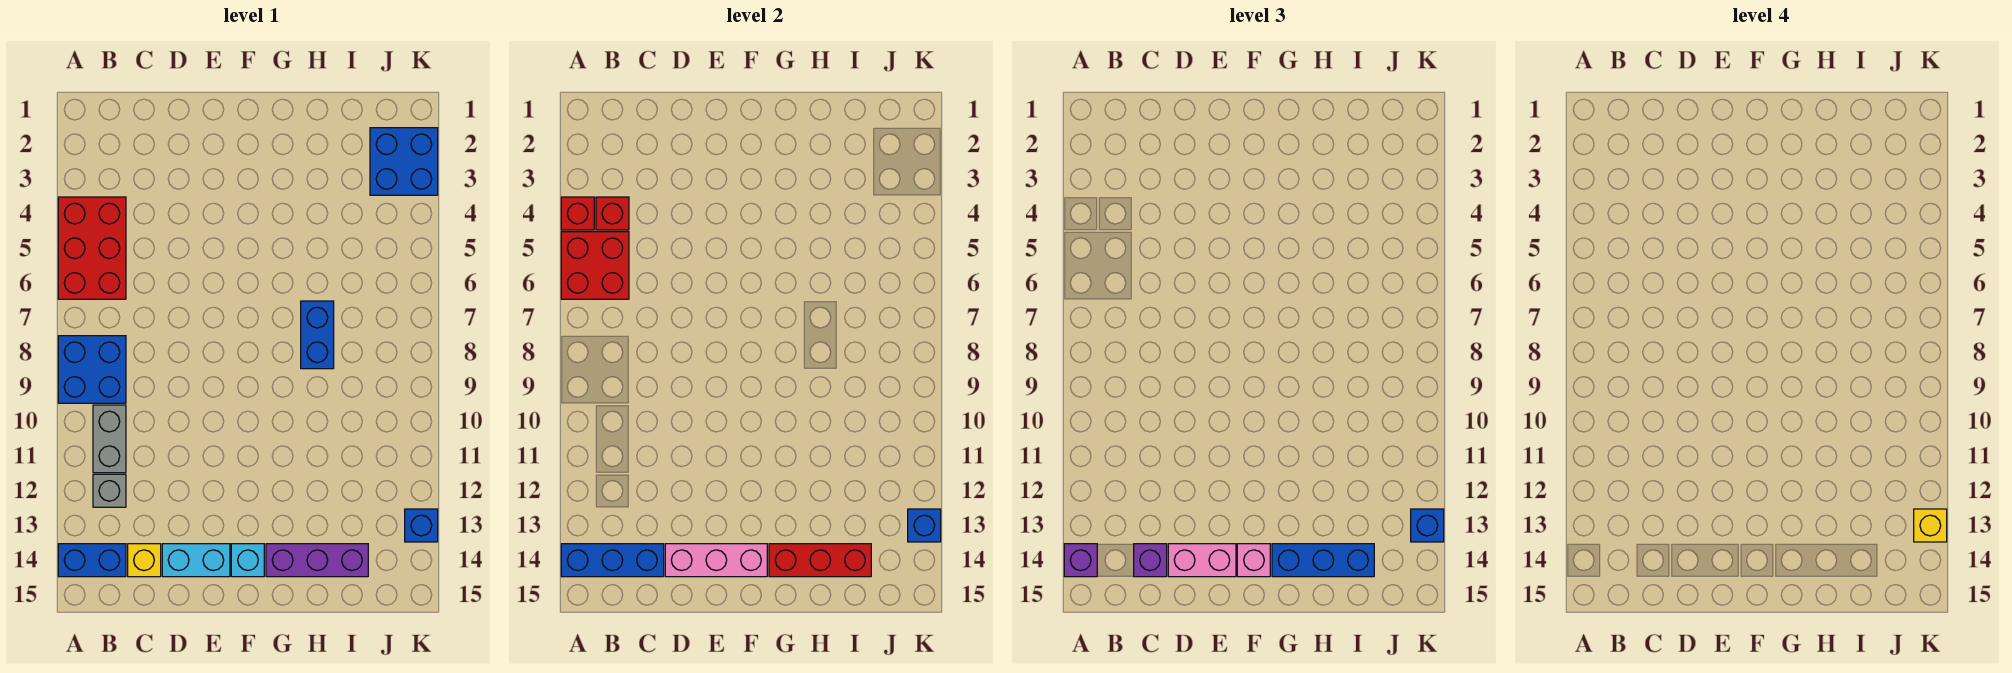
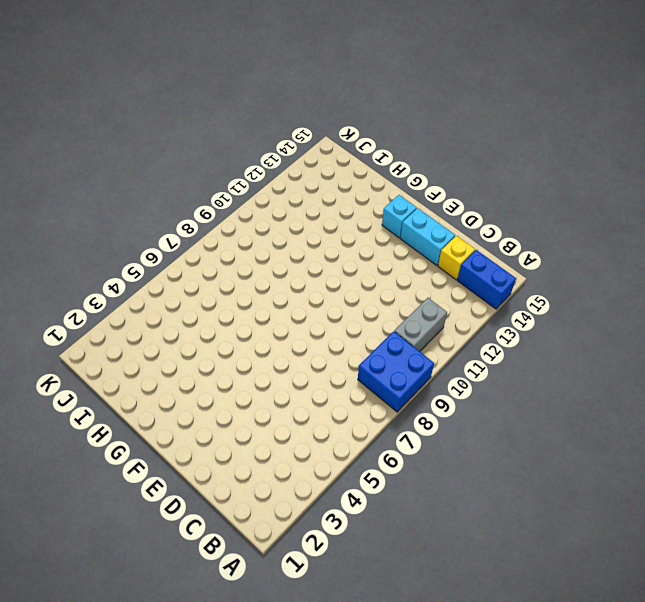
none -> red 2x3 brick [58,197,126,299]
none -> grey 1x1 brick [93,474,126,507]
none -> purple 1x3 brick [266,544,368,577]

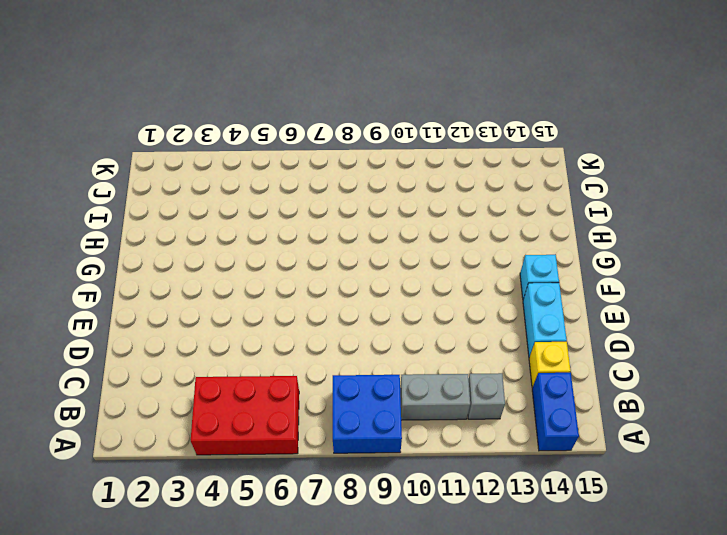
none -> purple 1x3 brick [266,544,368,577]
none -> blue 1x2 brick [301,301,334,369]
none -> blue 2x2 brick [370,128,438,195]

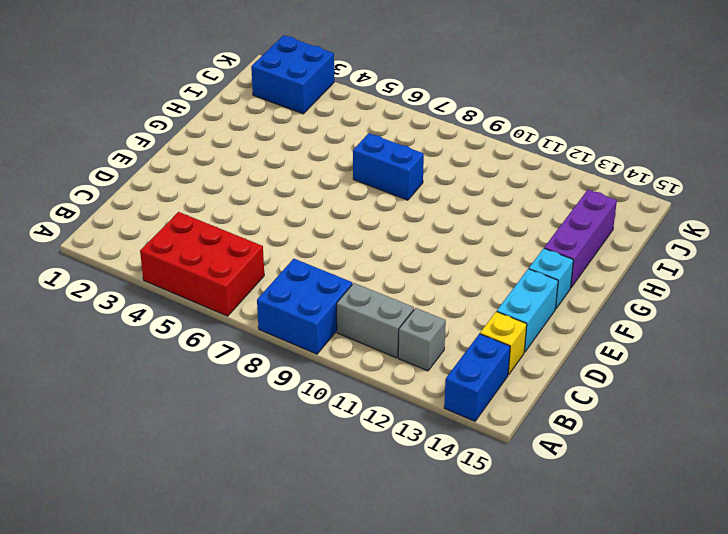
none -> blue 1x1 brick [405,509,438,542]
none -> red 1x1 brick [561,197,594,230]
none -> red 2x2 brick [561,232,629,299]

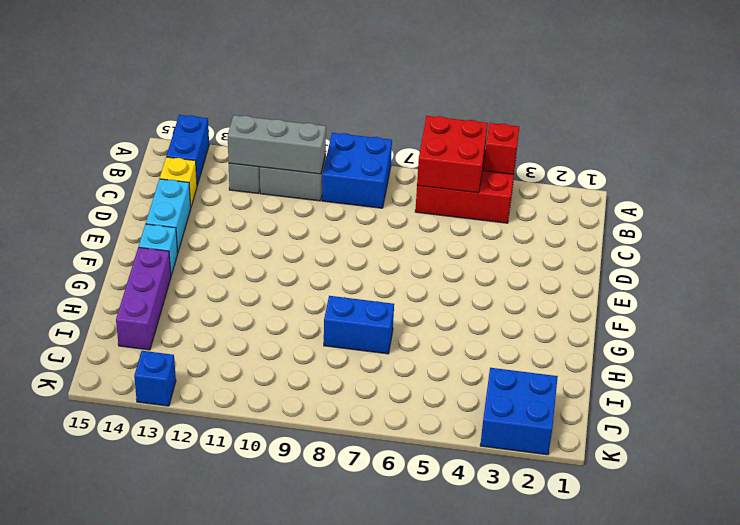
grey 1x3 brick [228,115,326,174] -> none
none -> blue 1x3 brick [561,544,664,577]
none -> red 1x1 brick [596,197,629,230]
none -> pink 1x3 brick [665,544,767,577]

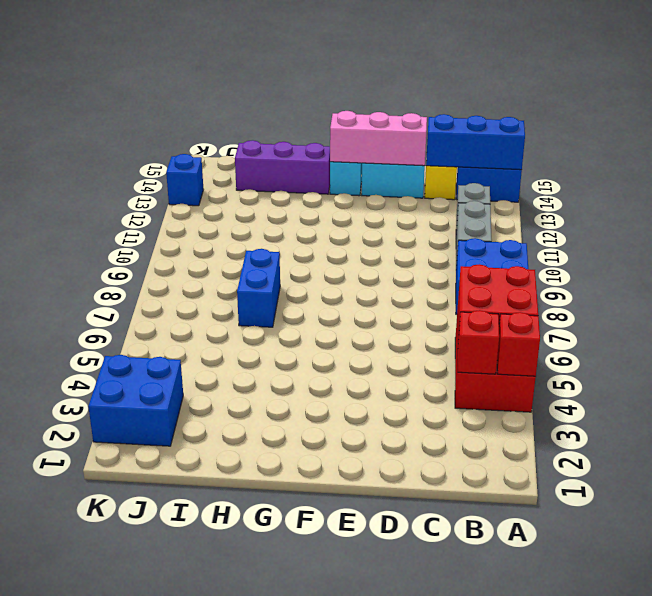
none -> red 1x3 brick [769,544,871,577]
none -> blue 1x1 brick [908,509,941,542]
none -> purple 1x1 brick [1064,544,1097,577]

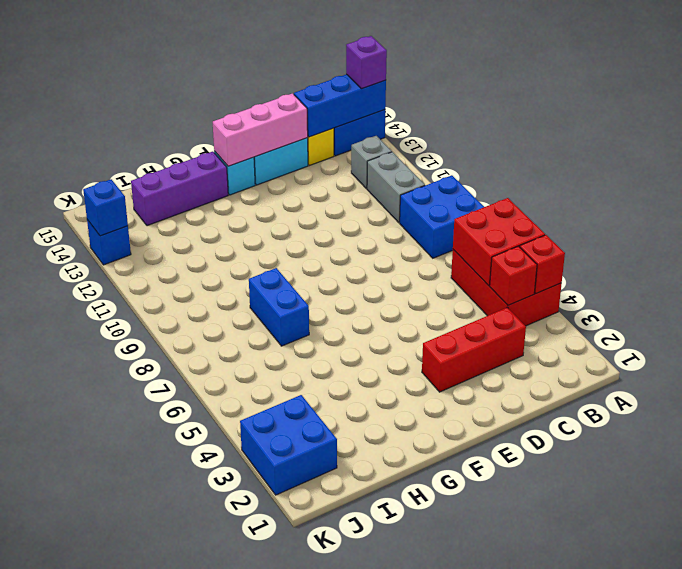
red 1x3 brick [422,307,526,392] -> red 1x3 brick moved to [769,544,871,577]
none -> purple 1x1 brick [1134,544,1167,577]
none -> pink 1x2 brick [1168,544,1236,577]
none -> pink 1x1 brick [1237,544,1270,577]

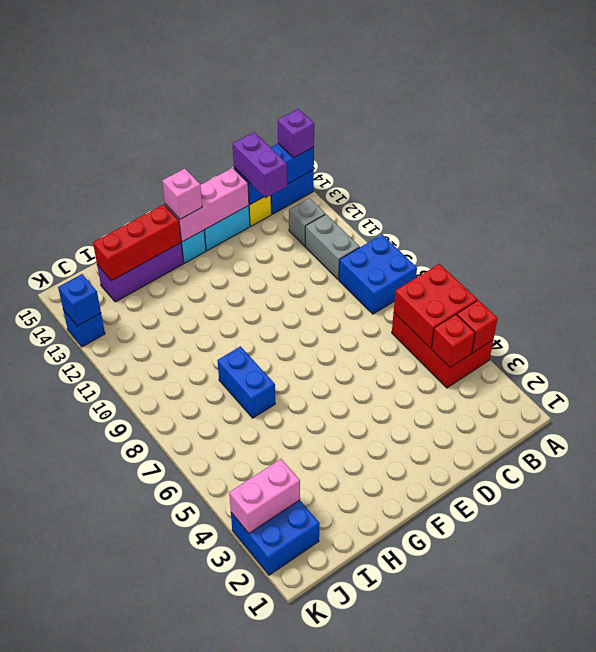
purple 1x2 brick [233,132,287,198] -> purple 1x1 brick [1134,544,1167,577]
pink 1x2 brick [229,459,300,533] -> pink 1x2 brick moved to [1168,544,1236,577]
none -> blue 1x3 brick [1272,544,1374,577]
none -> blue 1x1 brick [1411,509,1444,542]
none -> yellow 1x1 brick [1914,509,1947,542]

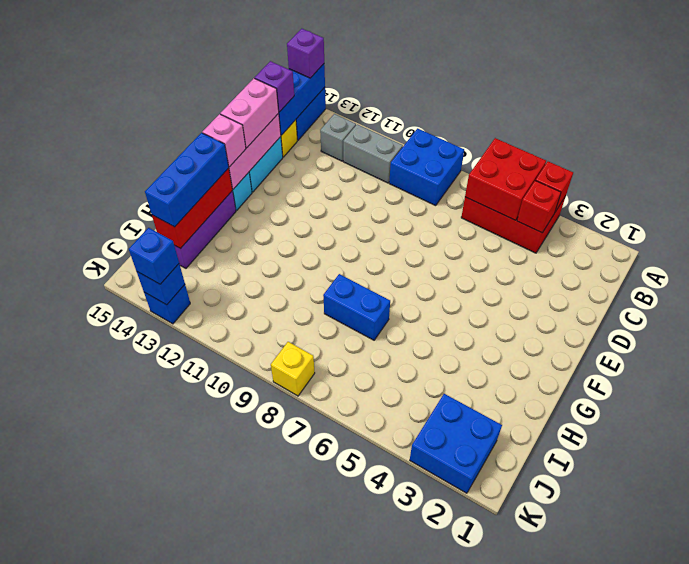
yellow 1x1 brick [271,342,315,396] -> yellow 1x1 brick moved to [1914,509,1947,542]

